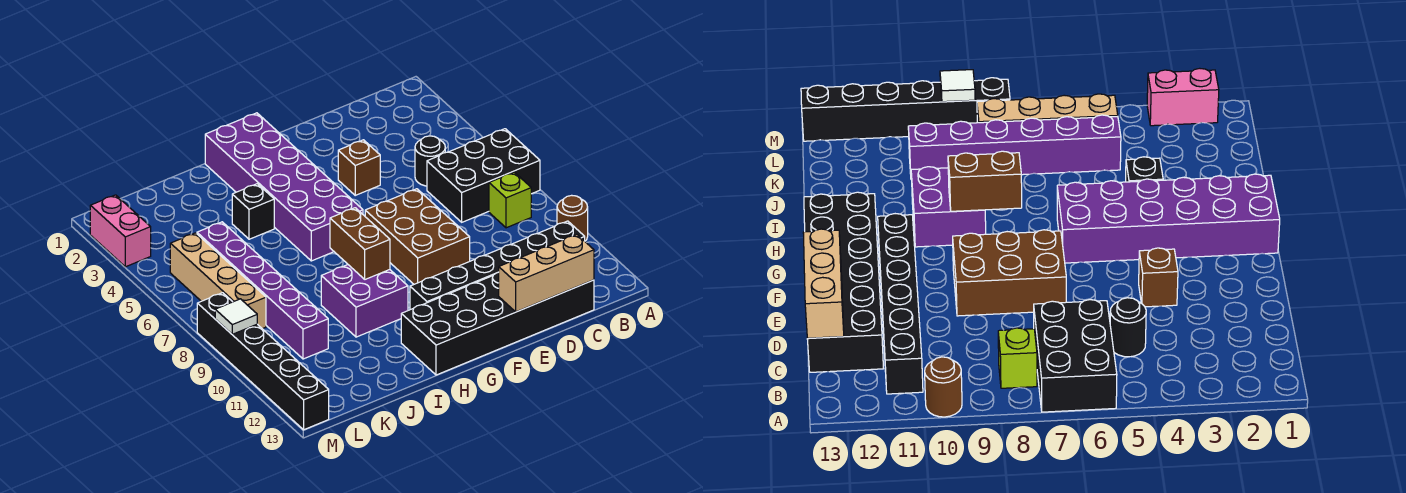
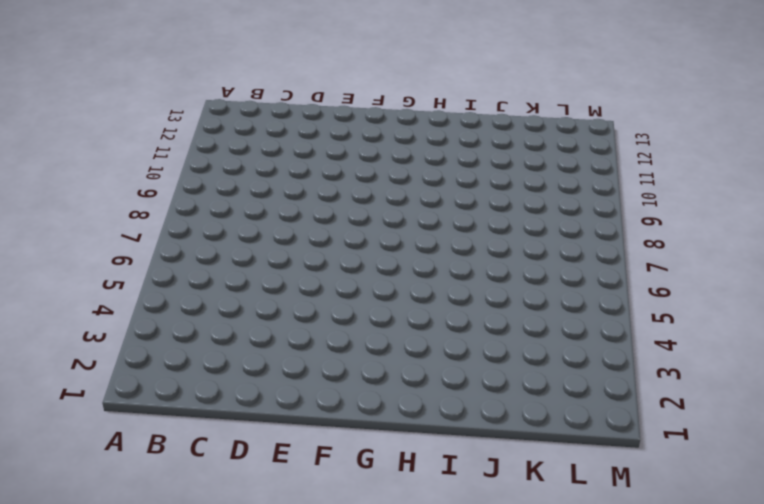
none -> black 2x3 brick [427,129,540,222]
none -> brown 1x1 round brick [557,195,588,241]
none -> lime 1x1 brick [489,172,531,228]

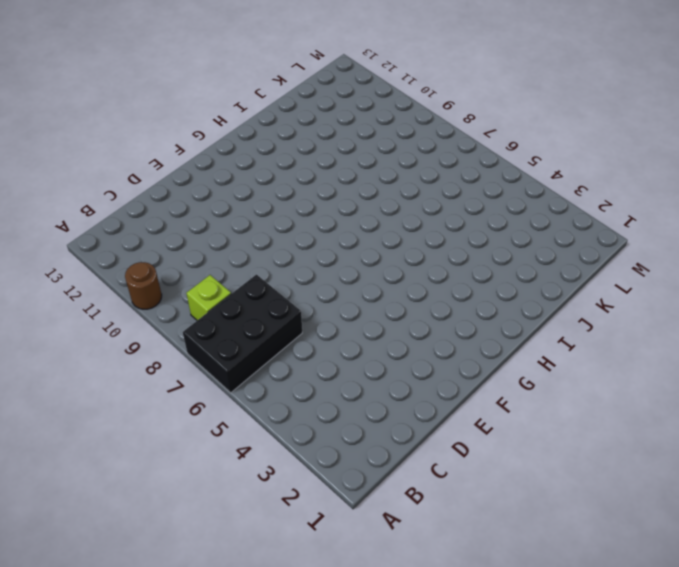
none -> black 1x6 brick [410,221,585,310]
none -> black 1x1 round brick [415,136,445,186]
none -> black 2x6 brick [401,272,594,375]

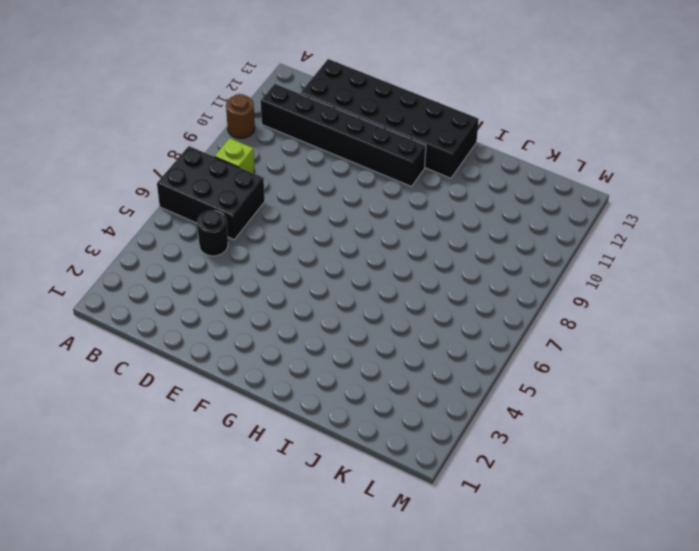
none -> brown 1x1 brick [338,140,380,195]
none -> brown 2x3 brick [365,189,470,284]
none -> purple 2x6 brick [205,113,363,261]

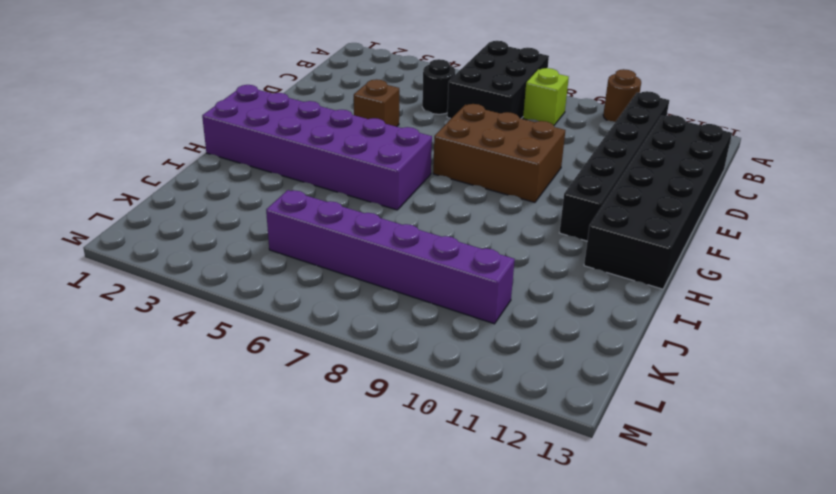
none -> purple 2x2 brick [321,265,408,337]
none -> black 1x1 brick [232,184,274,239]
none -> tan 1x4 brick [170,233,266,329]

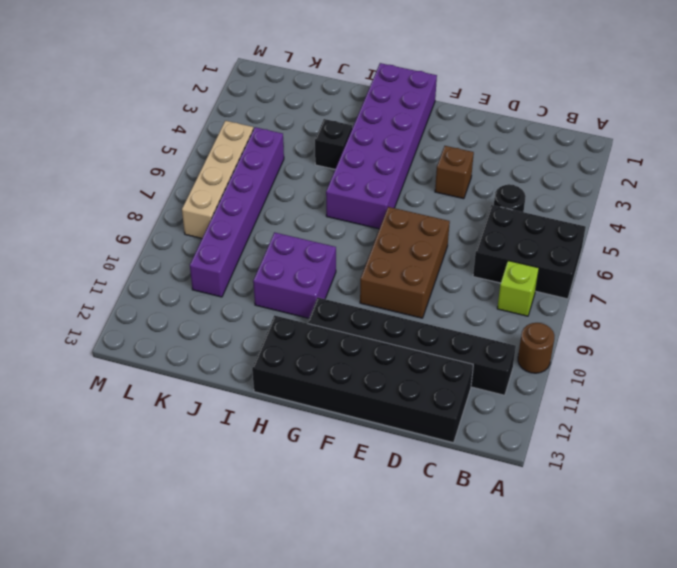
none -> pink 1x2 brick [90,195,151,267]
none -> black 1x6 brick [197,293,329,430]
none -> tan 1x3 brick [499,234,594,312]

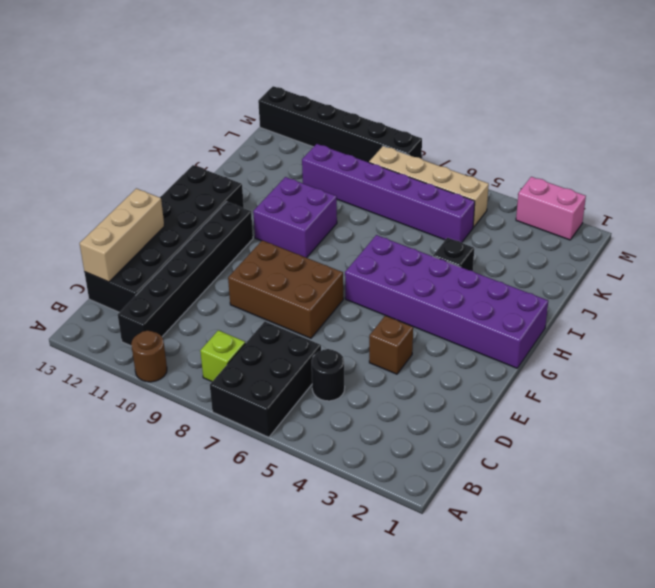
none -> brown 1x2 brick [330,208,390,279]
none -> white 1x1 tile [215,299,257,334]

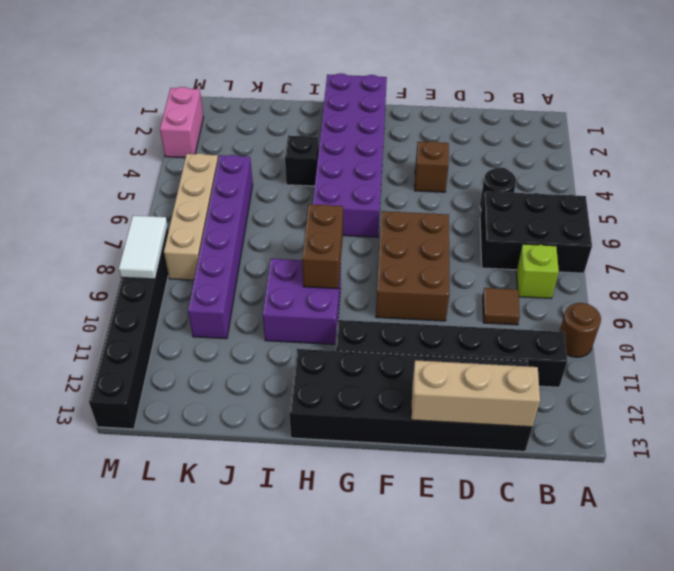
brown 1x1 tile [483,288,520,325] -> none
white 1x2 tile [119,215,168,279] -> white 1x1 tile [215,299,257,334]

